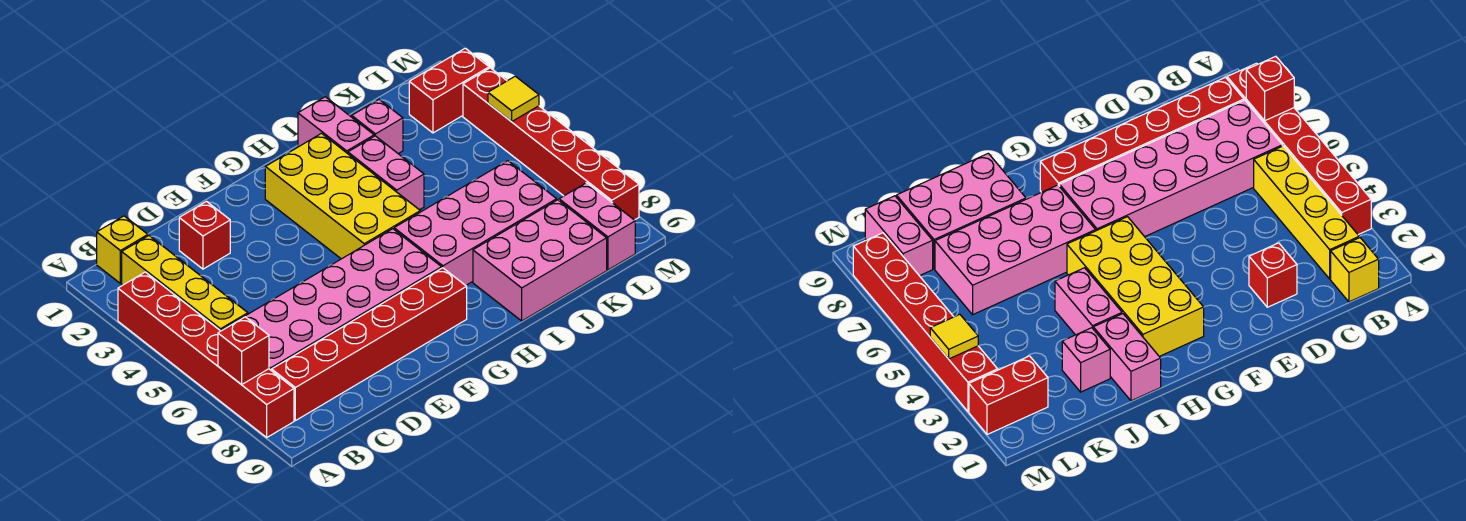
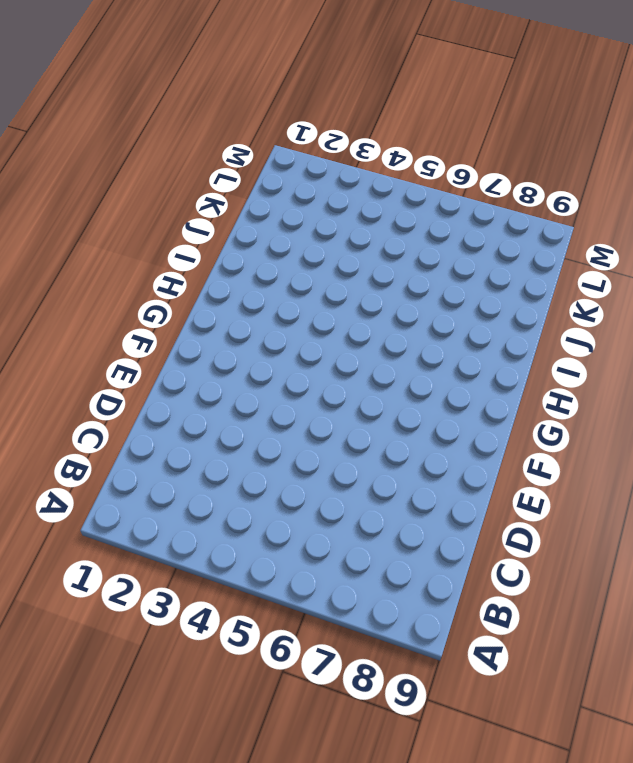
none -> red 1x6 brick [118,272,294,437]
none -> yellow 1x1 brick [97,216,148,284]
none -> yellow 1x4 brick [122,236,248,331]

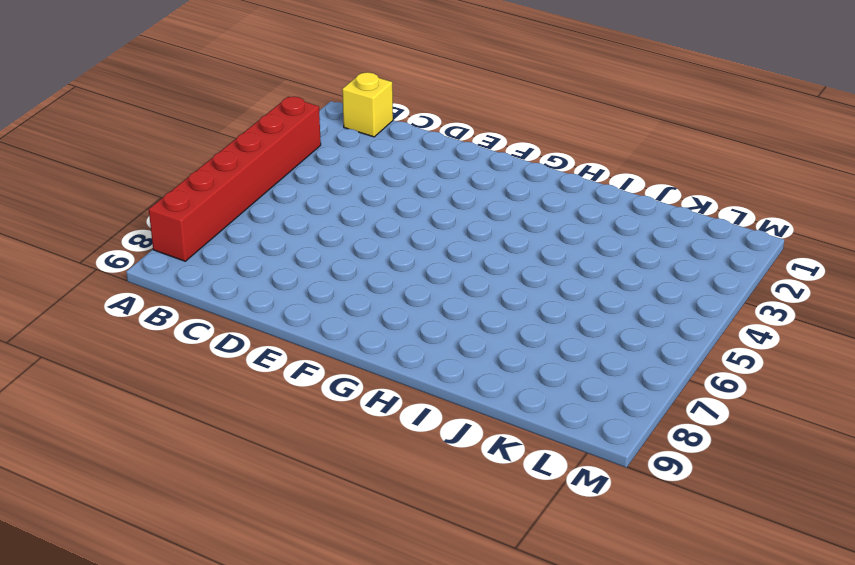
none -> yellow 1x4 brick [122,236,248,331]
none -> pink 2x6 brick [222,229,442,371]
none -> red 1x6 brick [272,268,467,421]

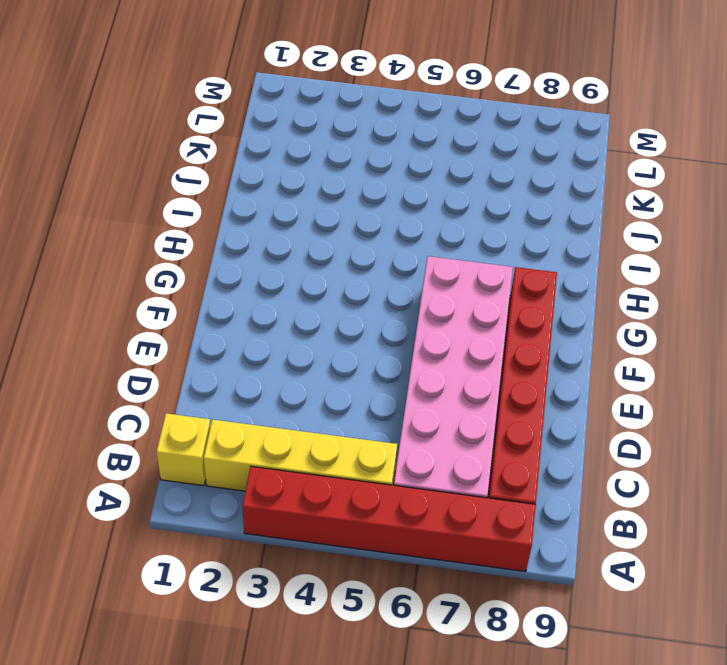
none -> red 1x1 brick [179,202,230,269]
none -> yellow 2x4 brick [265,133,420,259]
none -> pink 2x4 brick [394,161,557,285]

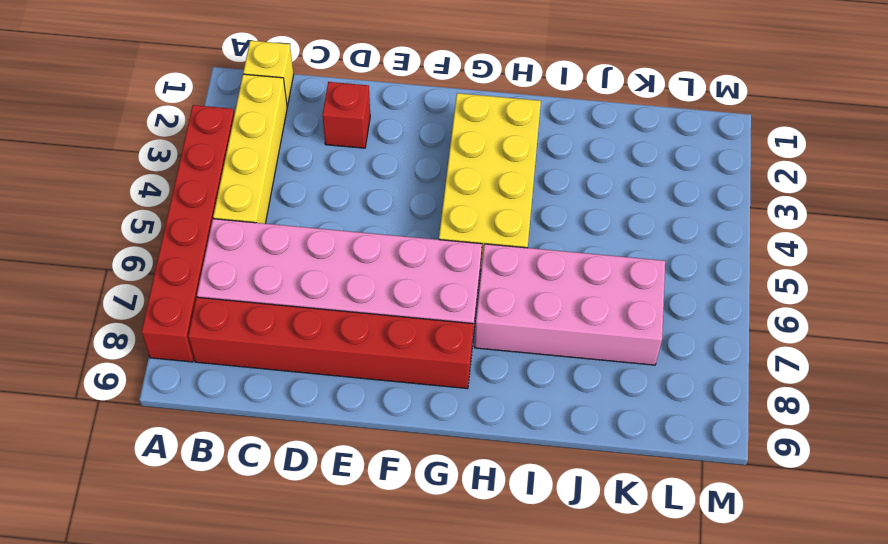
none -> pink 1x2 brick [298,97,374,154]
none -> pink 1x2 brick [348,136,424,210]
none -> pink 2x3 brick [473,200,607,321]

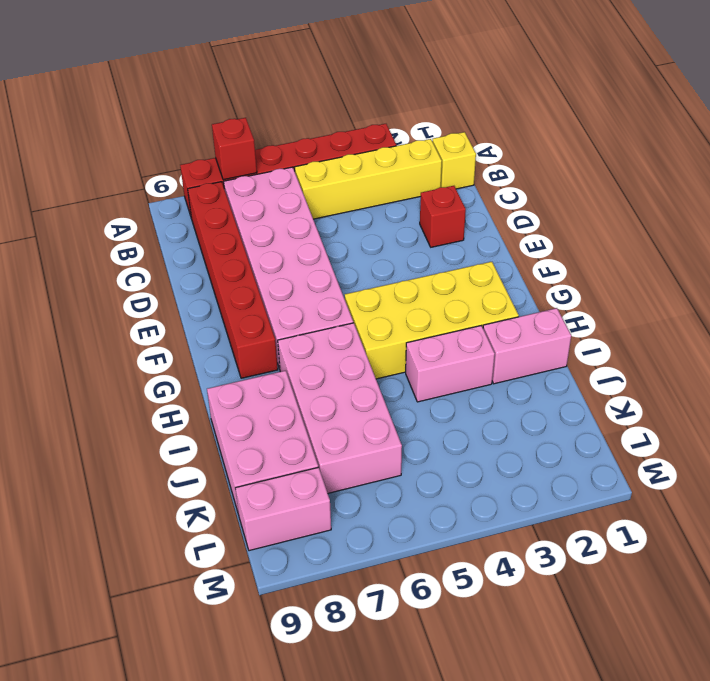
none -> pink 1x1 brick [352,100,403,154]
none -> red 1x2 brick [409,48,489,133]
none -> red 1x6 brick [463,68,639,220]

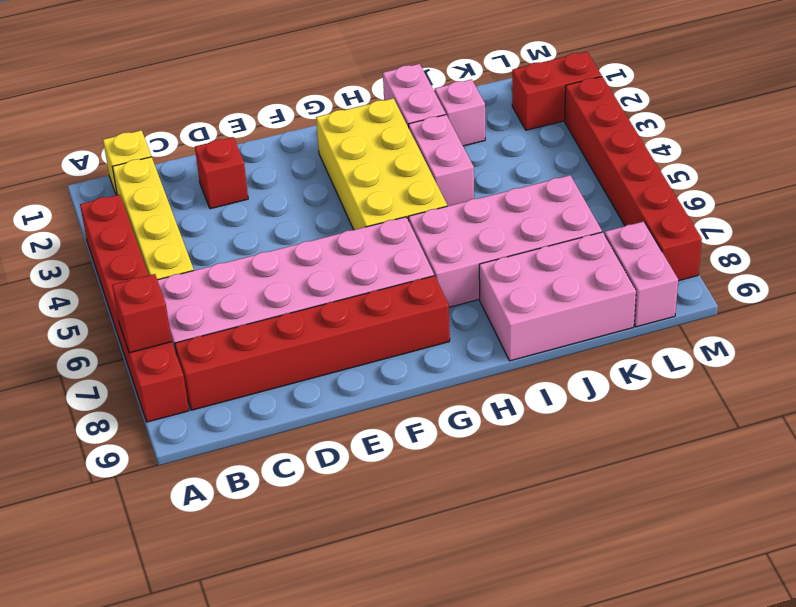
none -> yellow 1x1 tile [488,76,539,122]

